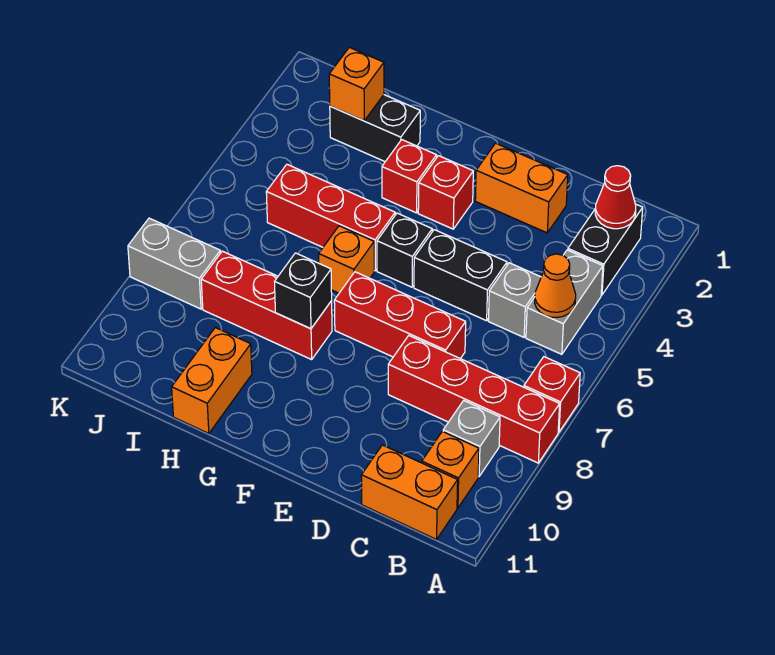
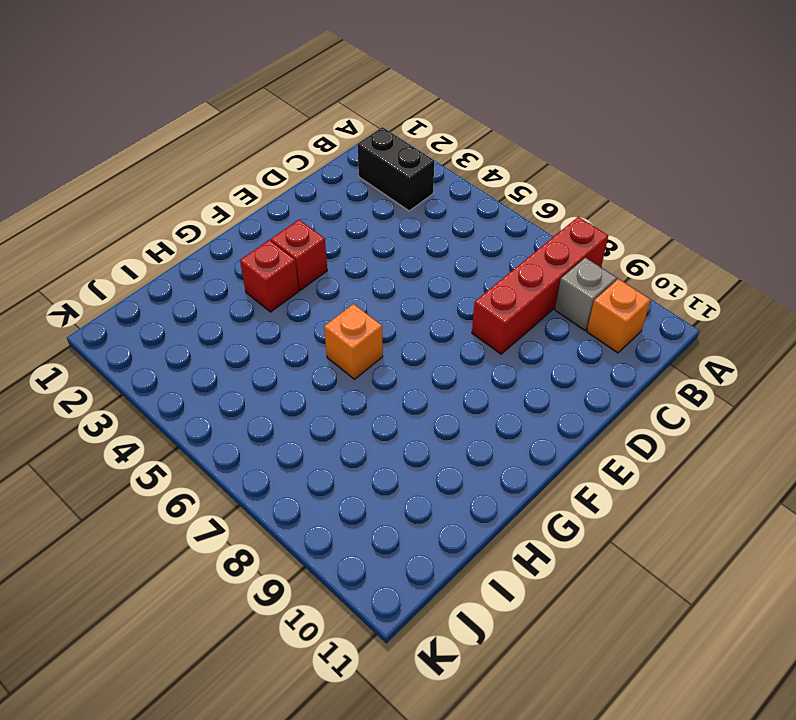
none -> red 1x1 brick [524,357,580,432]
none -> grey 1x2 brick [526,250,603,354]
none -> orange 1x2 brick [361,445,458,539]

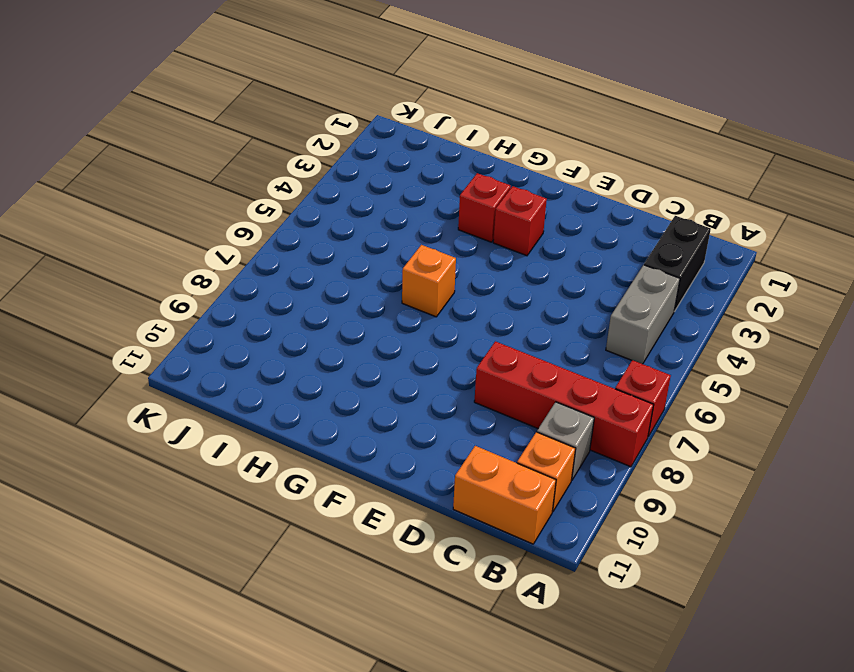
none -> grey 1x1 brick [488,263,541,337]
none -> orange 1x2 brick [475,143,568,233]
none -> black 1x2 brick [414,230,507,321]

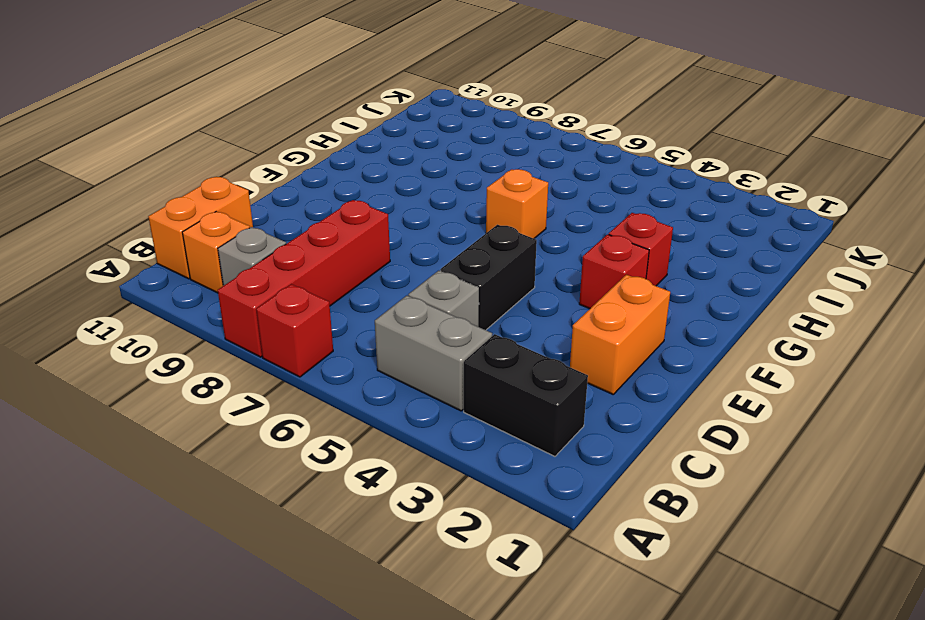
none -> red 1x3 brick [334,272,466,359]
none -> black 1x1 brick [377,213,432,287]
none -> red 1x3 brick [266,164,395,271]

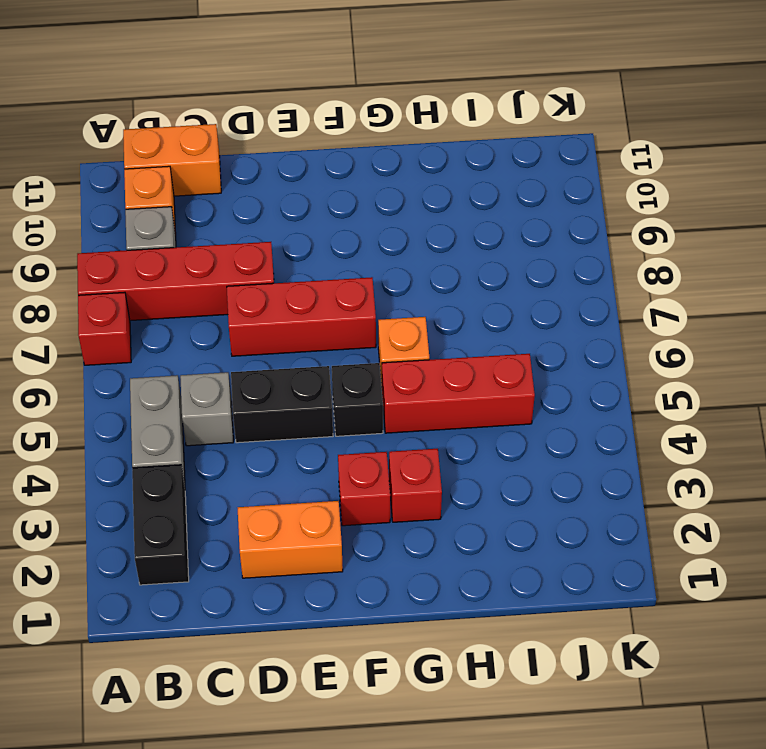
none -> red 1x3 brick [201,251,332,360]
none -> black 1x2 brick [330,95,420,162]
none -> orange 1x2 brick [172,328,252,434]

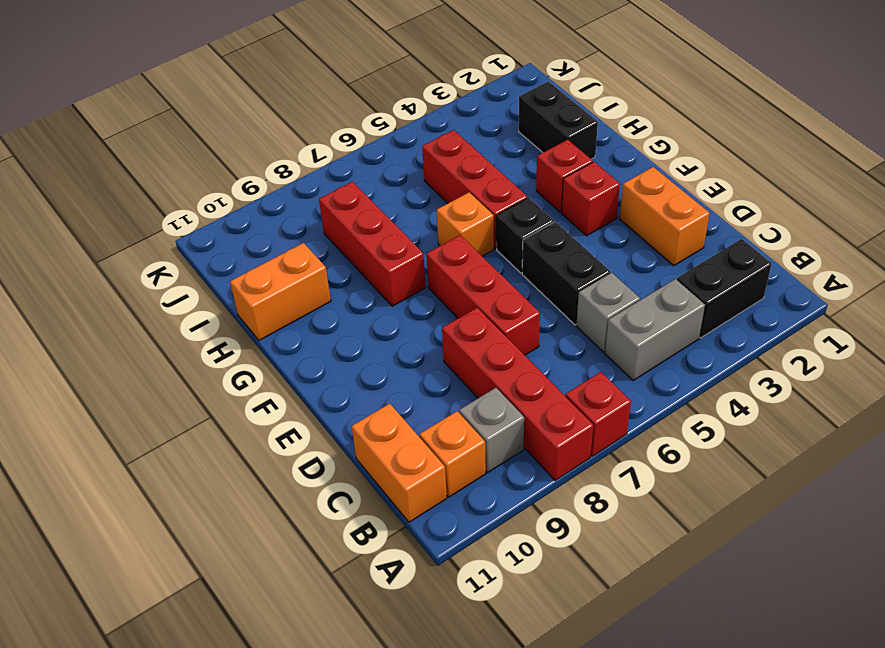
none -> grey 1x2 brick [128,218,220,309]
none -> red 1x1 cone [595,166,636,229]
none -> orange 1x1 cone [535,254,576,317]

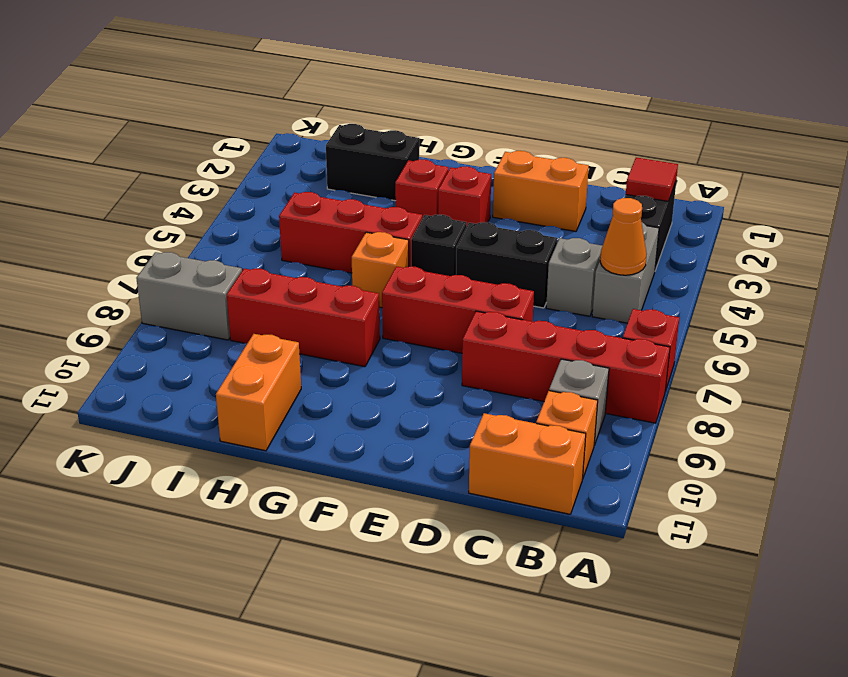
red 1x1 tile [626,157,678,201] -> red 1x1 cone [595,166,636,229]
none -> black 1x1 brick [275,253,332,329]
none -> orange 1x1 brick [329,47,384,121]

